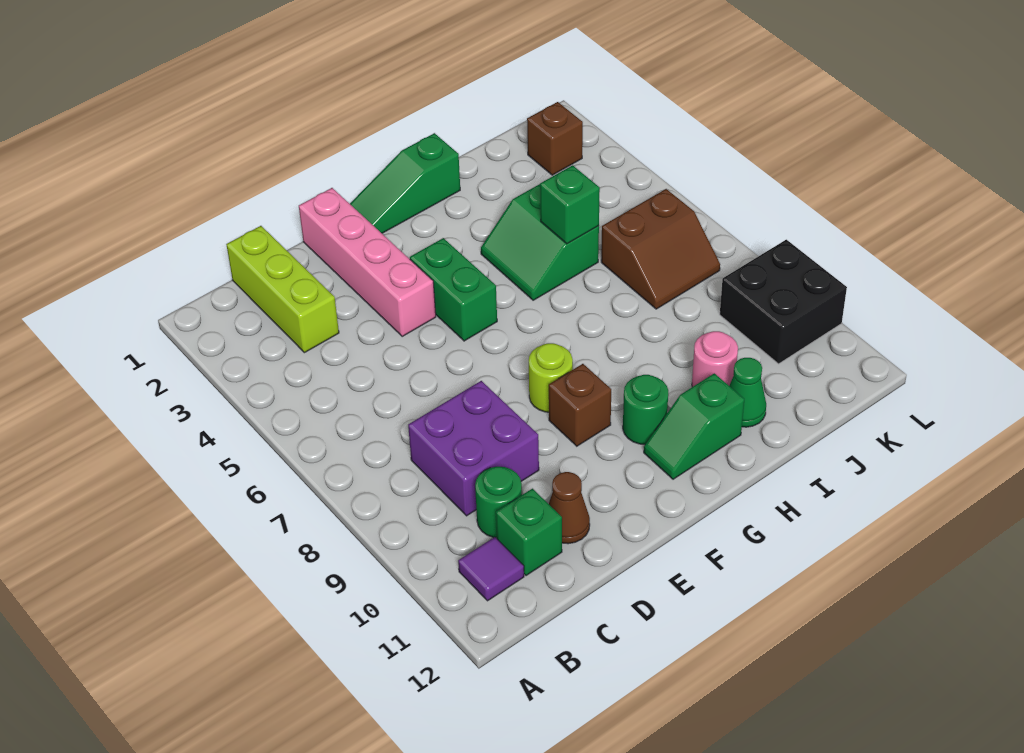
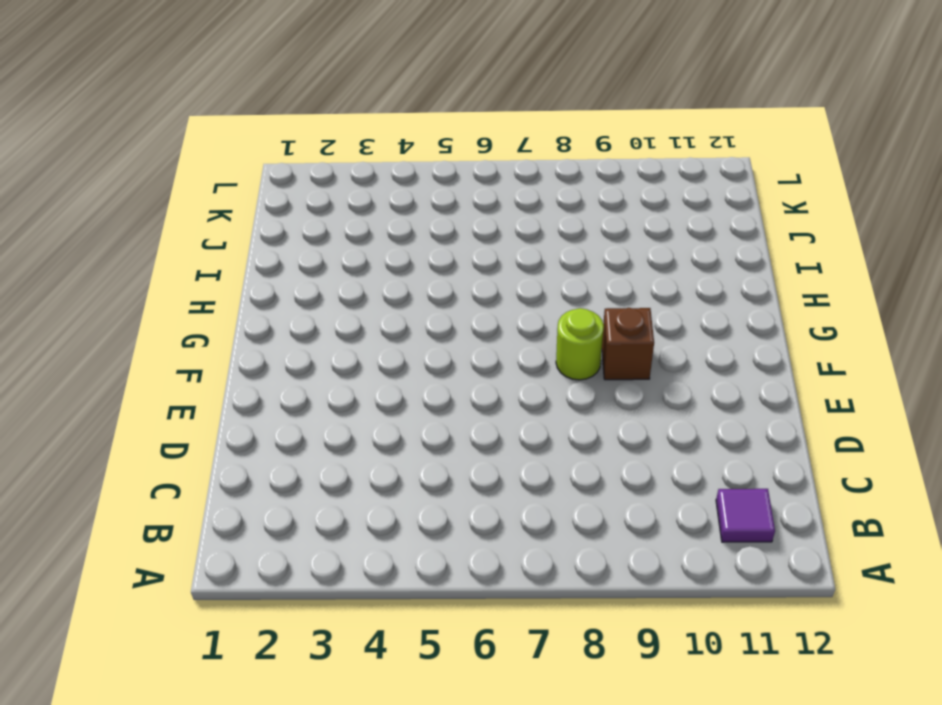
none -> lime 1x3 brick [226,226,339,353]
none -> purple 2x2 brick [408,381,539,516]
none -> green 1x1 round brick [475,467,522,538]

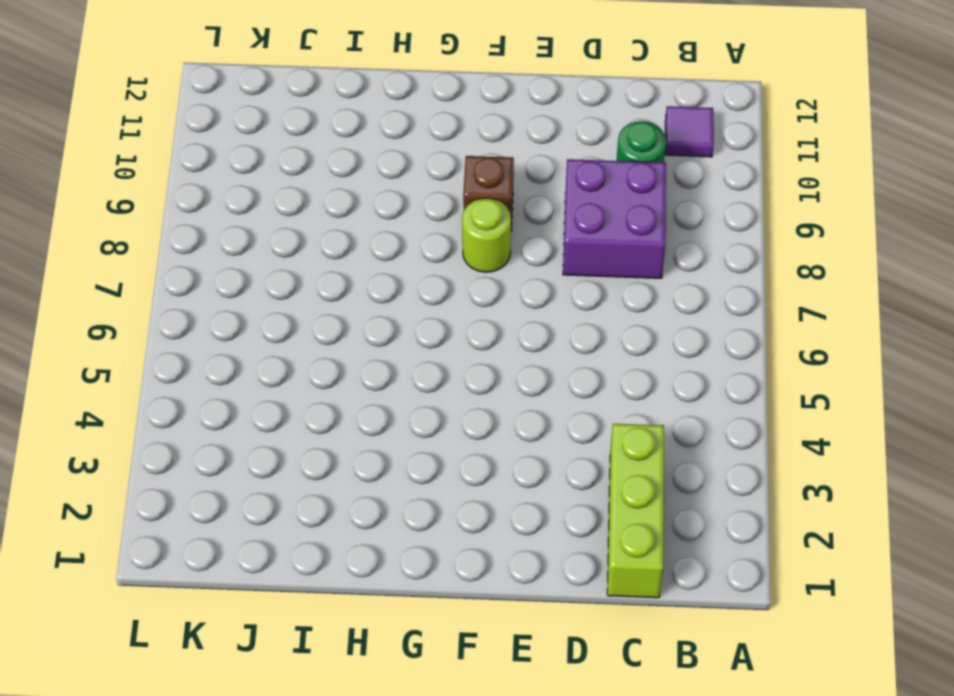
none -> green 1x1 brick [496,489,562,576]
none -> brown 1x1 cone [549,472,590,544]
none -> pink 1x4 brick [299,188,436,336]

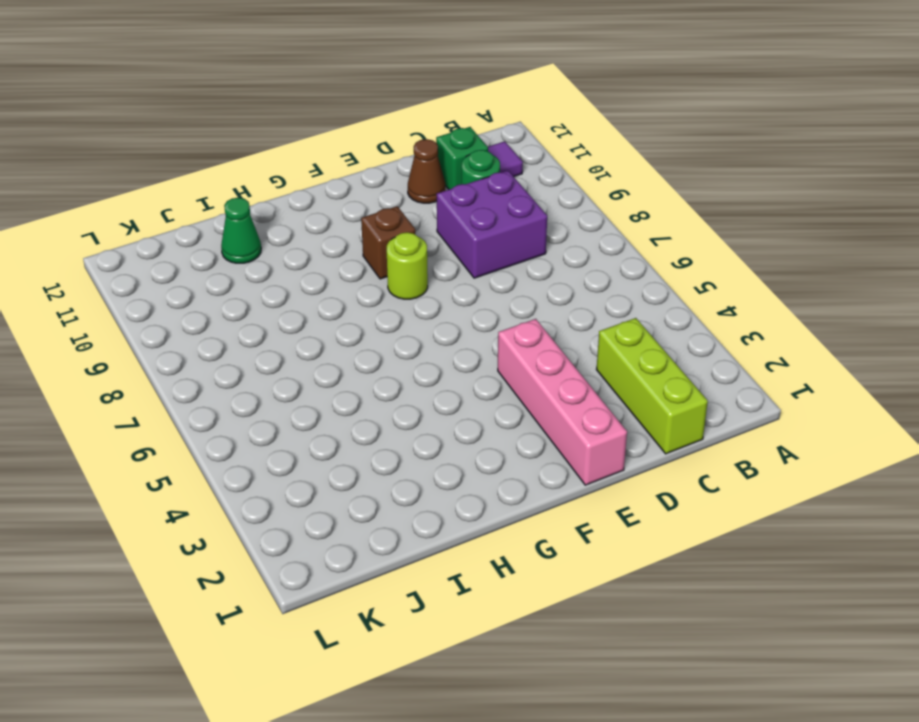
none -> green 1x3 slope [350,133,460,233]
none -> green 1x2 brick [410,238,497,341]
none -> green 1x1 round brick [623,375,668,444]

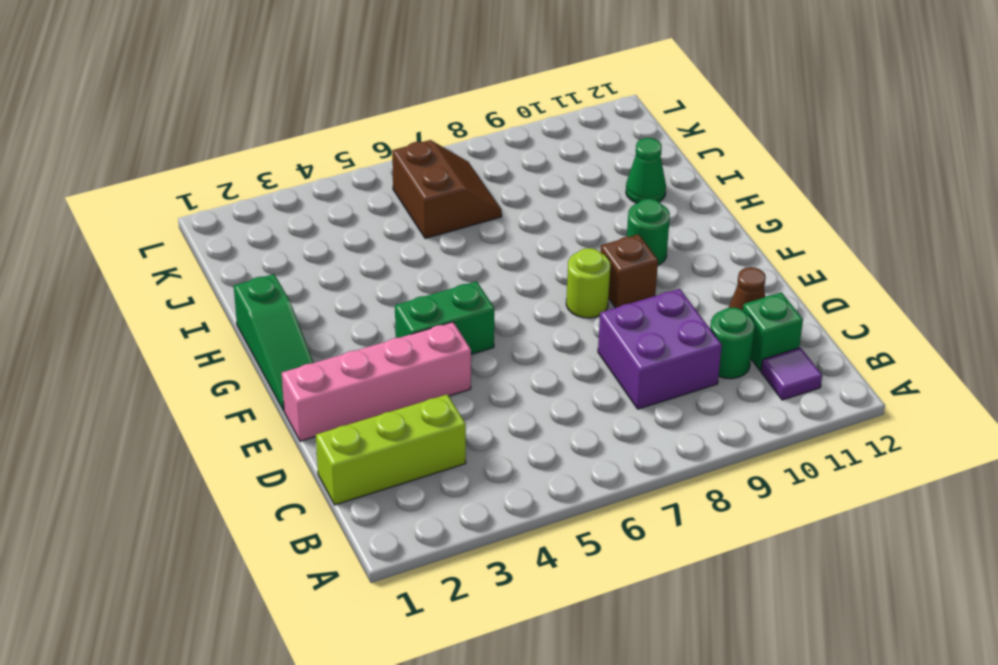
none -> green 1x2 slope [644,373,744,479]
none -> green 2x2 slope [481,184,599,300]
none -> pink 1x1 round brick [692,331,738,387]

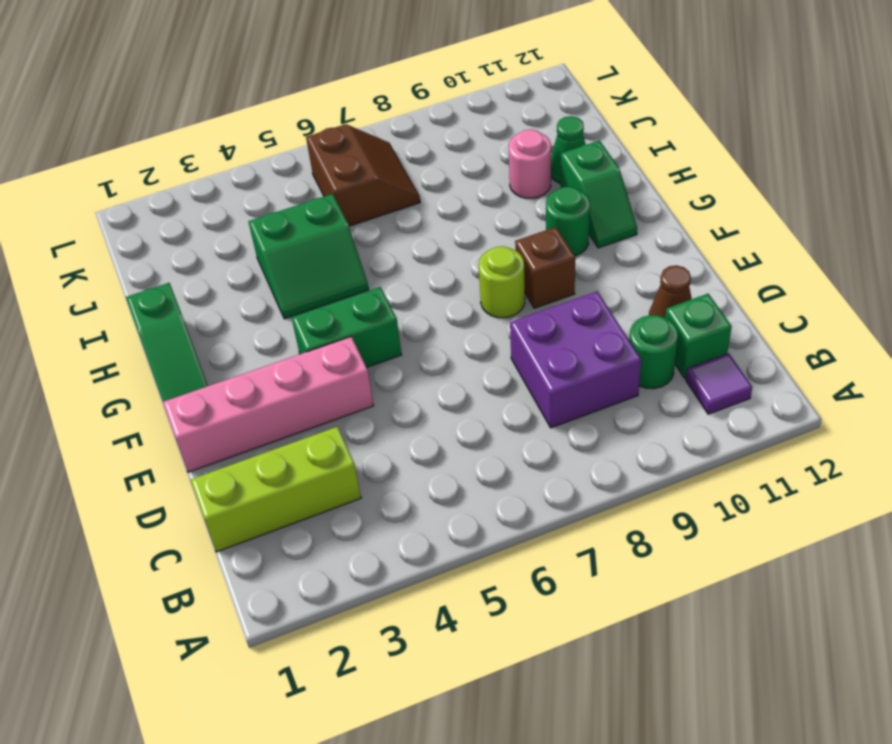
none -> brown 1x1 brick [527,102,583,175]
none -> black 2x2 brick [720,240,847,364]
none -> green 1x1 brick [540,165,600,244]

